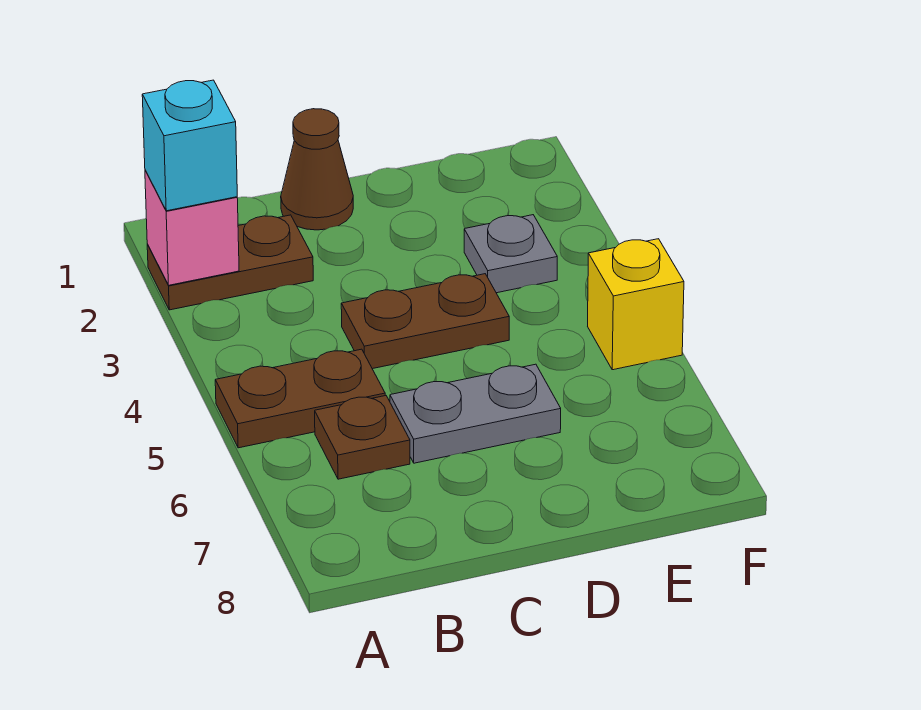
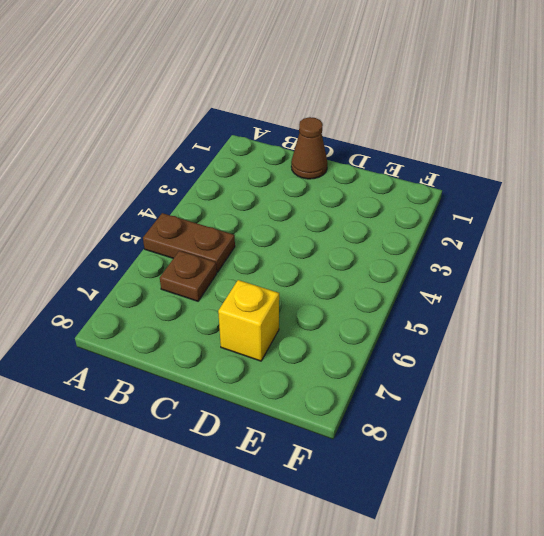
yellow 1x1 brick [218,280,279,361] -> yellow 1x1 brick moved to [588,239,684,370]
none -> brown 1x2 plate [147,215,313,310]
none -> brown 1x2 plate [341,274,509,369]

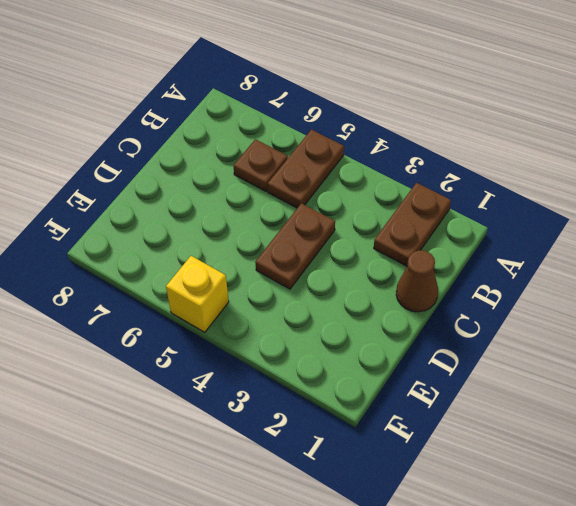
none -> grey 1x2 plate [390,364,561,463]
none -> grey 1x1 plate [464,215,557,293]

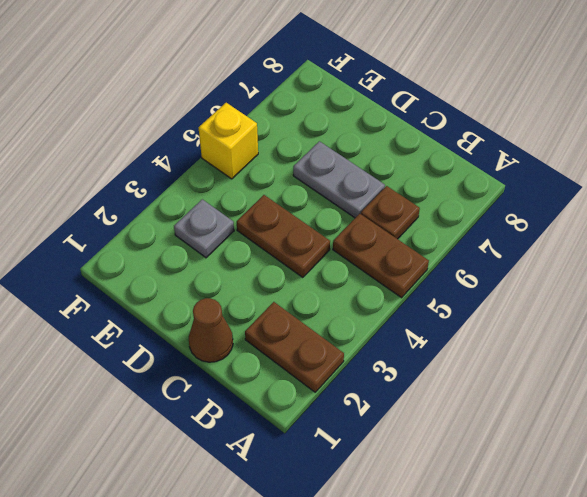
none -> pink 1x1 brick [145,170,239,285]
none -> cyan 1x1 brick [142,80,237,211]

